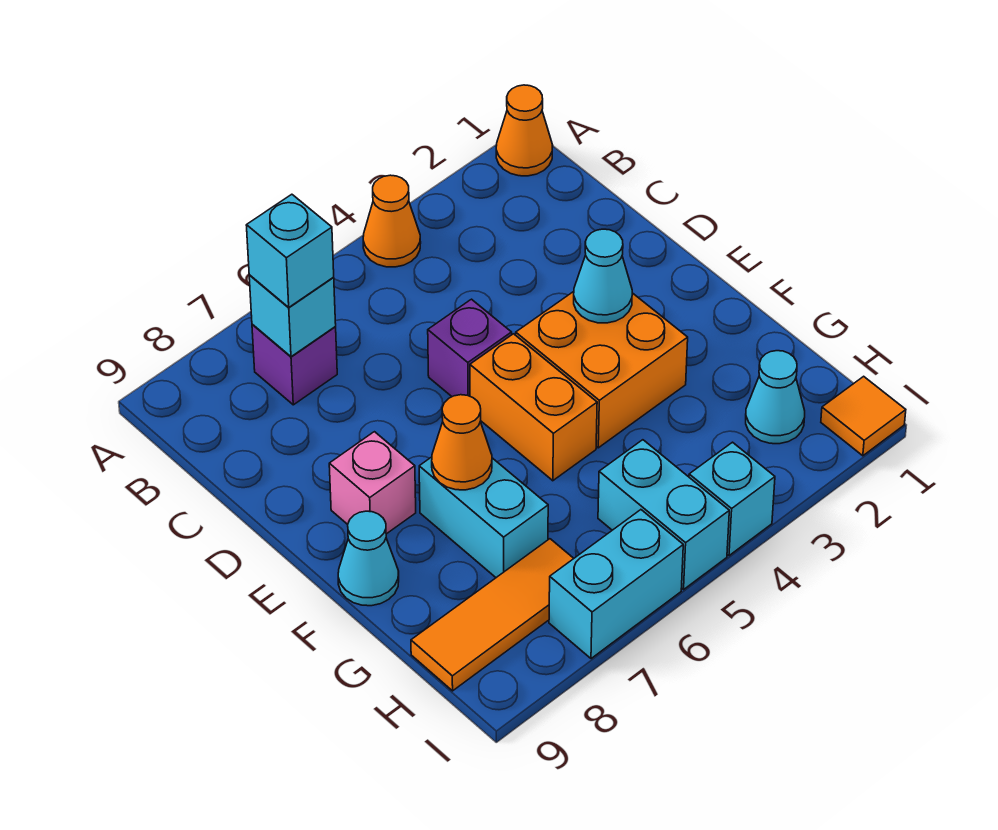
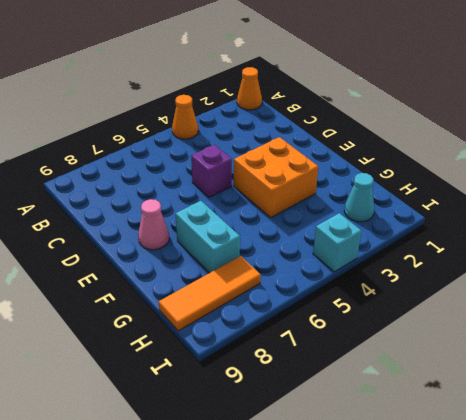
pink 1x1 cone [138,199,169,250] -> pink 1x1 brick [329,432,416,534]
none -> purple 1x1 brick [252,325,337,405]
none -> orange 1x2 brick [470,334,597,481]
none -> cyan 1x1 cone [338,511,399,606]

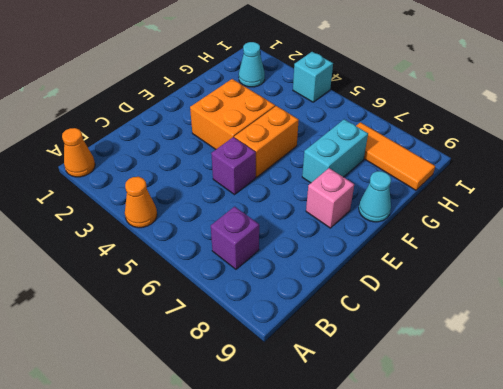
none -> cyan 1x2 brick [598,440,729,589]
none -> orange 1x1 tile [821,376,906,456]
none -> cyan 1x2 brick [549,510,683,659]

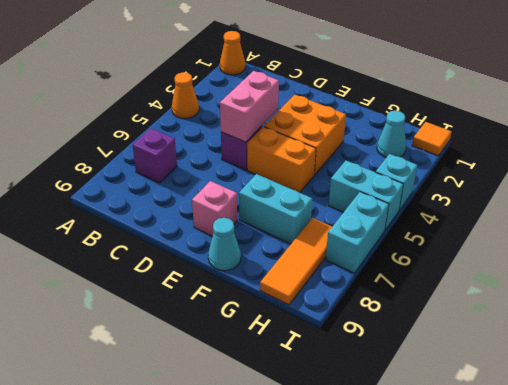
pink 1x2 brick [220,71,279,142] -> none
none -> cyan 1x1 brick [249,275,336,357]
none -> cyan 1x1 cone [574,229,632,323]
none -> orange 1x1 cone [432,395,492,490]

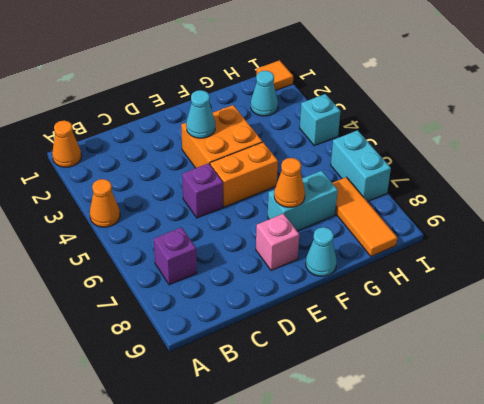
none -> cyan 1x2 brick [598,440,729,589]
none -> cyan 1x1 brick [249,275,336,357]
none -> cyan 1x1 brick [246,194,334,307]

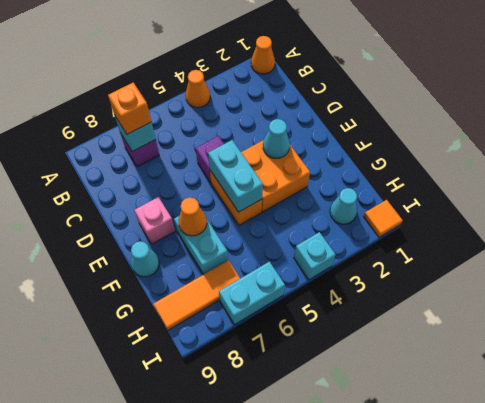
orange 1x1 brick [108,83,151,134] -> cyan 1x1 brick [246,194,334,307]
cyan 1x2 brick [208,140,263,212] -> cyan 1x2 brick moved to [598,440,729,589]

